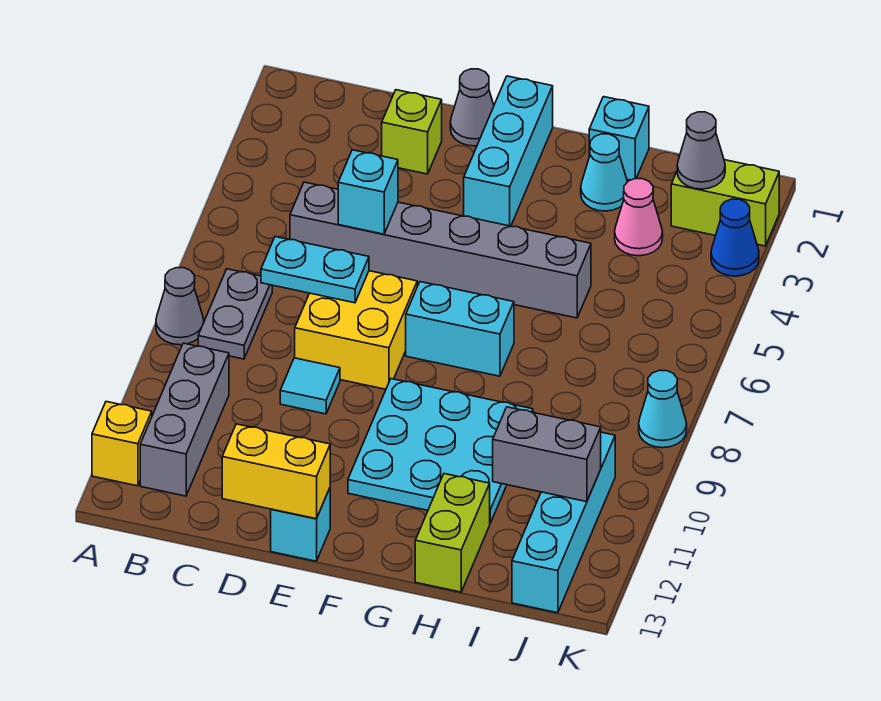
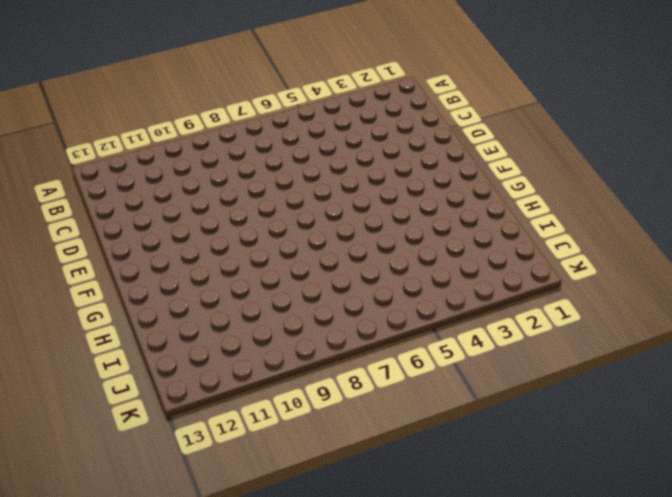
none -> grey 1x1 cone [156,268,204,345]
none -> yellow 1x1 brick [92,402,152,486]
none -> grey 1x2 plate [198,269,272,359]

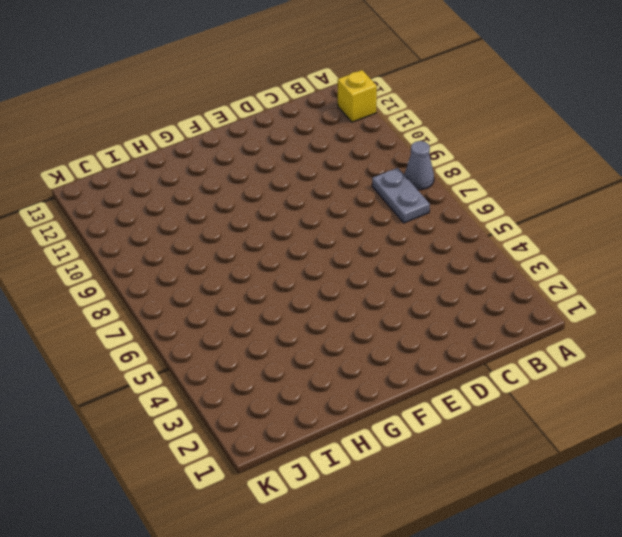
none -> grey 1x3 brick [140,343,229,496]
none -> grey 1x6 brick [290,182,591,318]
none -> lime 1x1 brick [382,90,442,174]

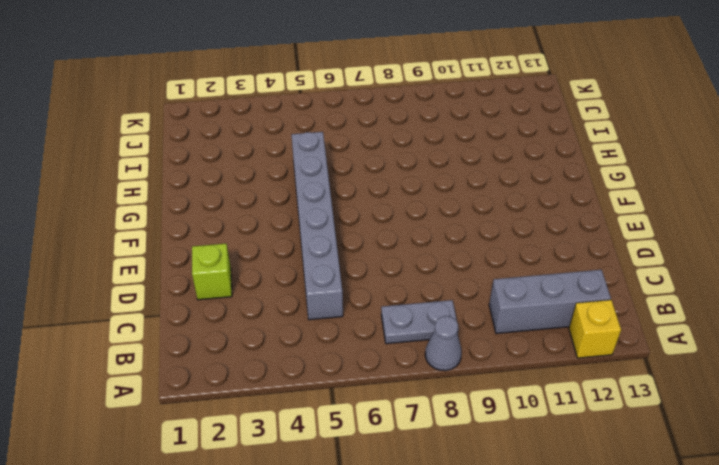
none -> yellow 2x2 brick [295,271,417,389]
none -> cyan 1x1 tile [280,358,340,414]
none -> grey 1x1 cone [450,69,494,146]

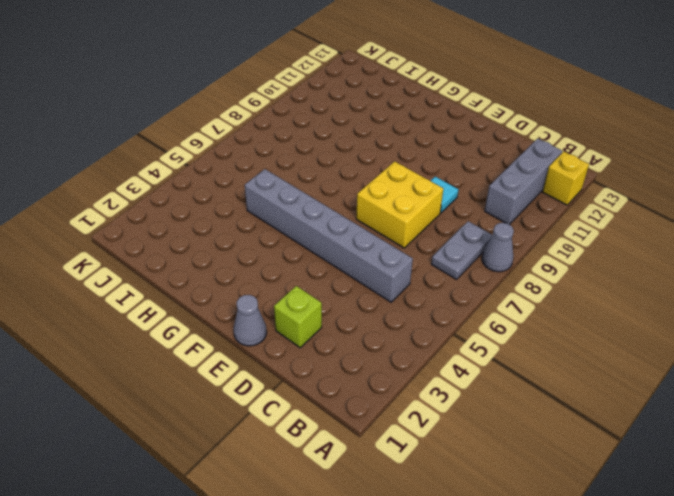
none -> cyan 1x1 brick [271,488,330,561]
none -> cyan 1x3 brick [464,76,553,226]
none -> cyan 1x2 brick [406,282,514,376]

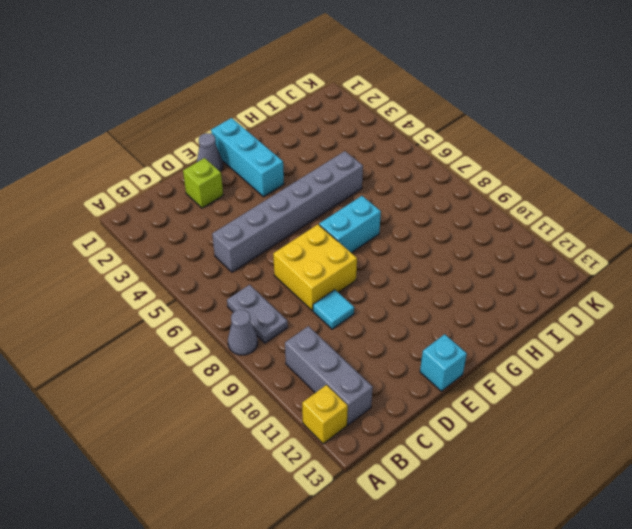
none -> cyan 3x3 plate [348,379,533,523]
none -> cyan 1x1 brick [589,97,649,180]
none -> cyan 1x1 cone [581,134,627,211]

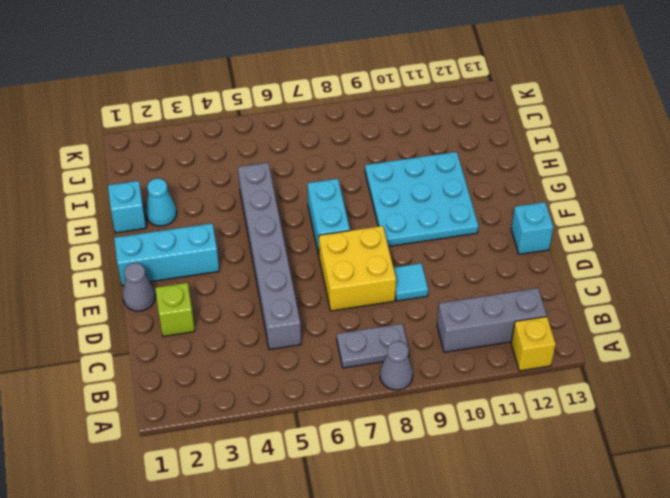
none -> lime 1x2 brick [415,474,490,592]
none -> pink 1x1 cone [615,179,663,256]
none -> lime 1x2 brick [671,160,779,246]

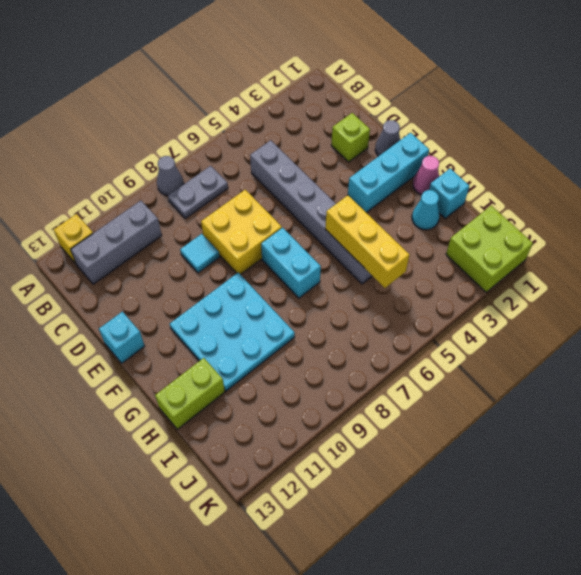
pink 1x1 cone [413,156,439,195] -> pink 1x1 cone moved to [615,179,663,256]
yellow 1x3 brick [325,195,410,288] -> none
lime 2x2 brick [446,206,533,292] -> lime 1x2 brick [671,160,779,246]
none -> cyan 1x4 brick [512,432,615,613]
none -> blue 1x1 cone [711,199,759,276]
none -> cyan 1x1 cone [639,370,687,448]

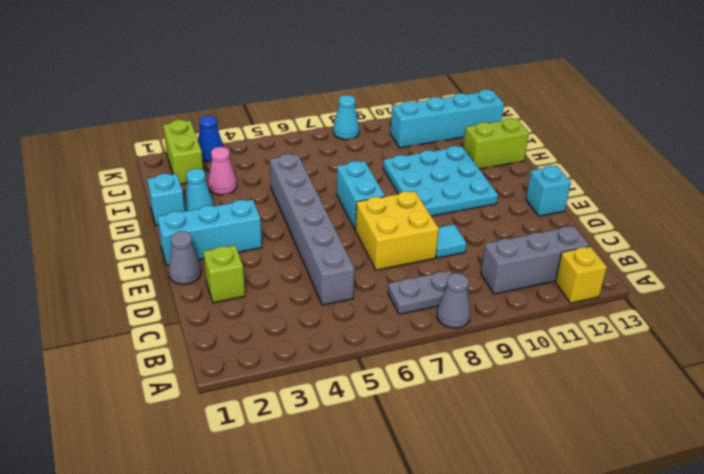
none -> cyan 1x2 plate [261,237,369,303]
none -> cyan 1x1 brick [338,150,398,234]
none -> yellow 1x2 brick [222,424,330,519]

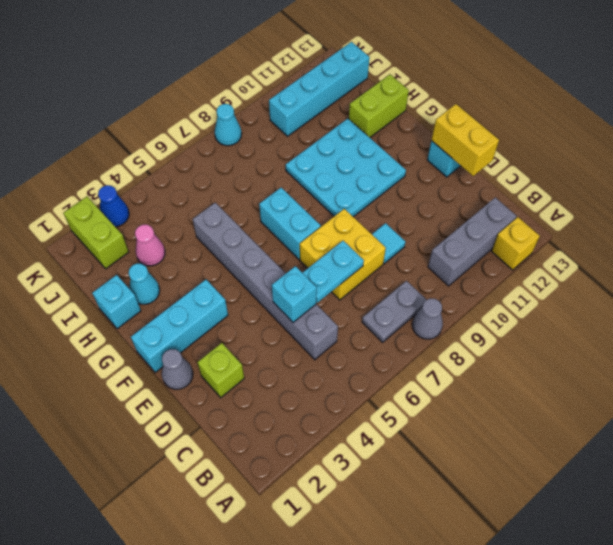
cyan 1x2 plate [303,241,364,303] -> cyan 1x2 plate turned to [261,237,369,303]
none -> grey 1x2 brick [493,407,601,502]
none -> grey 1x1 cone [677,112,725,189]

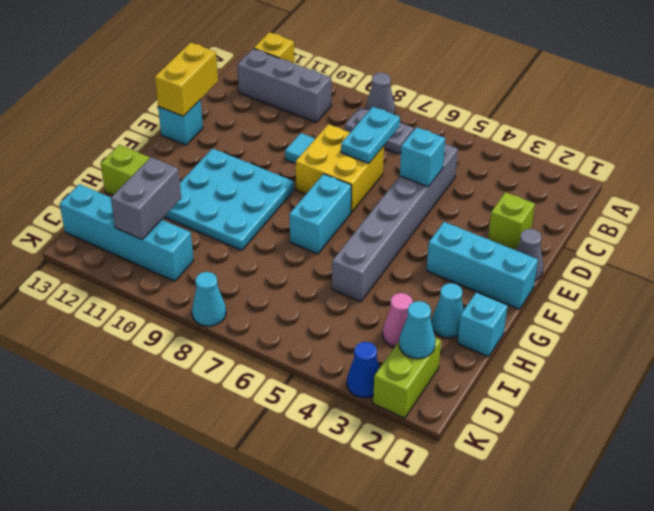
cyan 1x1 cone [399,301,435,359] -> grey 1x1 cone [677,112,725,189]

